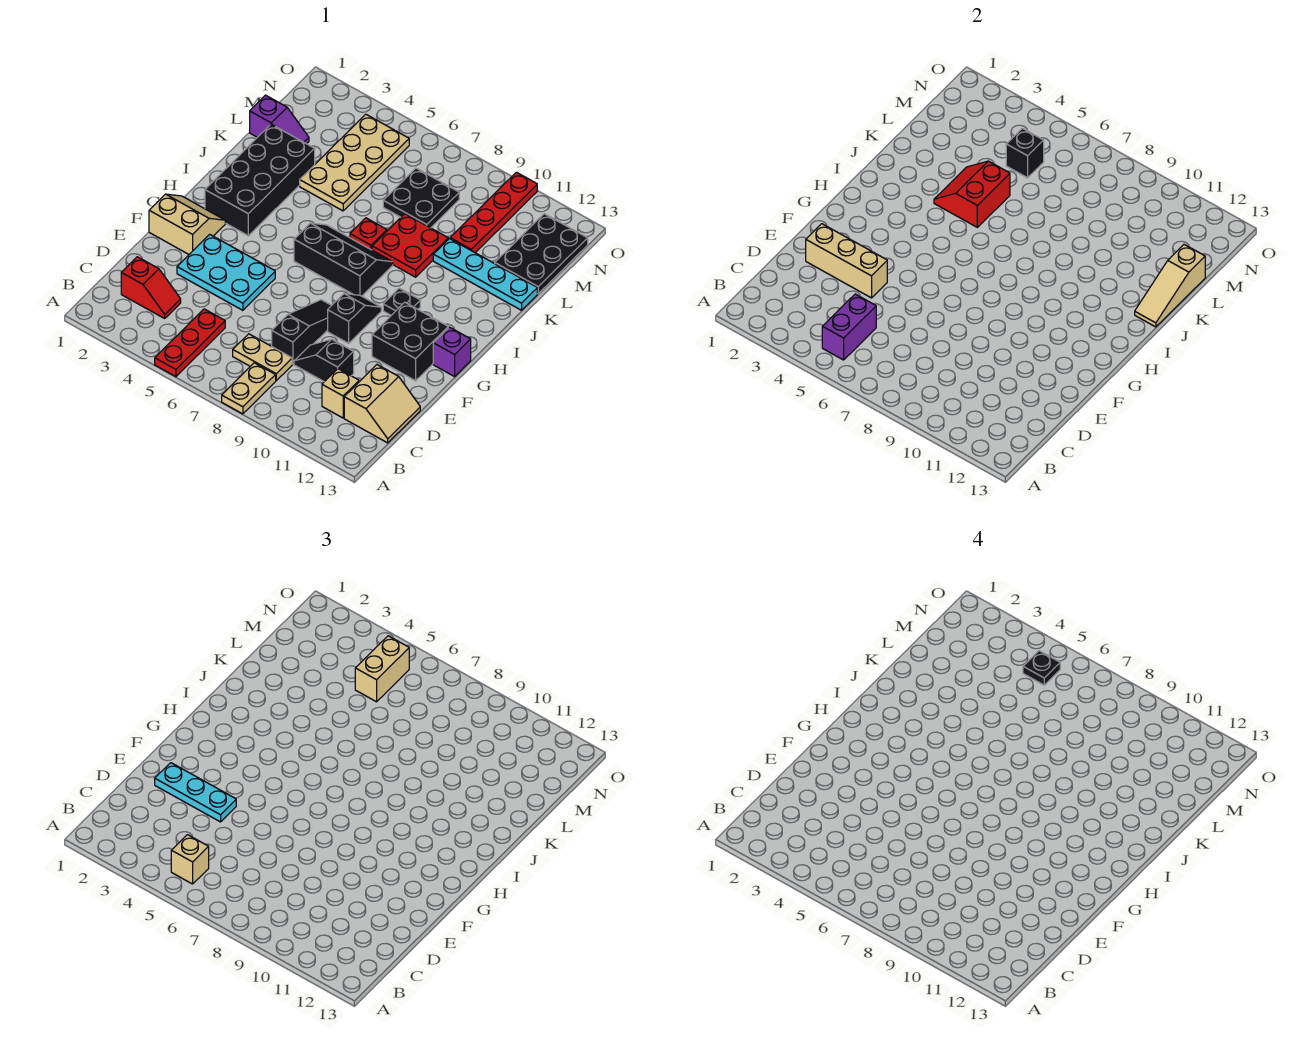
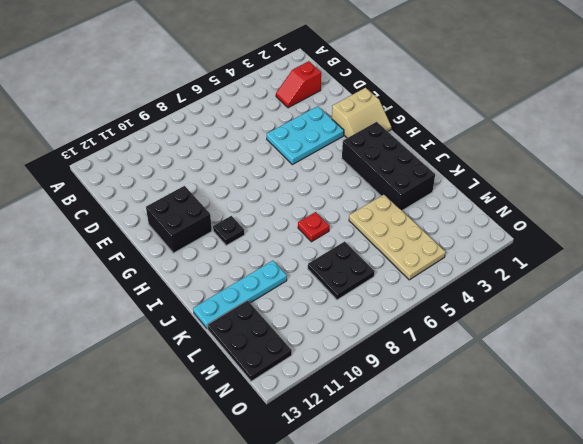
none -> red 1x3 plate [155,309,225,377]
none -> tan 1x2 plate [222,363,276,414]
none -> tan 1x2 plate [233,334,292,381]
none -> tan 1x1 brick [322,369,359,418]

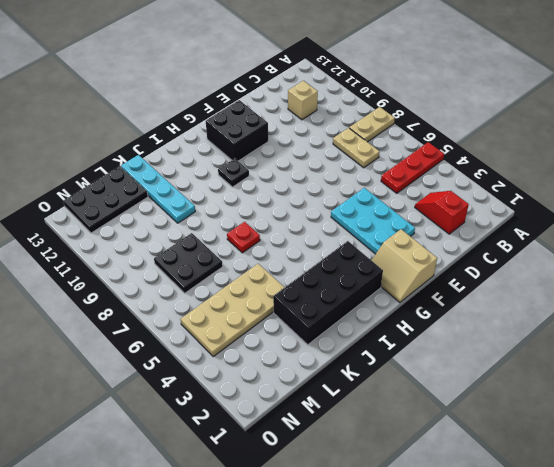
none -> tan 2x2 slope [344,365,420,443]
none -> black 1x3 slope [272,300,332,364]
none -> black 1x2 slope [294,339,354,382]
none -> black 1x2 slope [328,294,381,343]

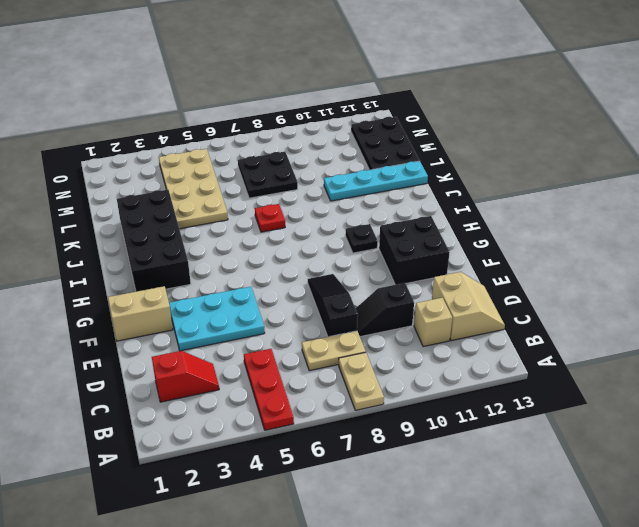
none -> black 1x2 slope [328,294,381,343]
none -> purple 1x1 brick [433,327,471,377]
none -> black 2x3 slope [294,223,393,296]
none -> red 2x2 plate [372,214,448,277]

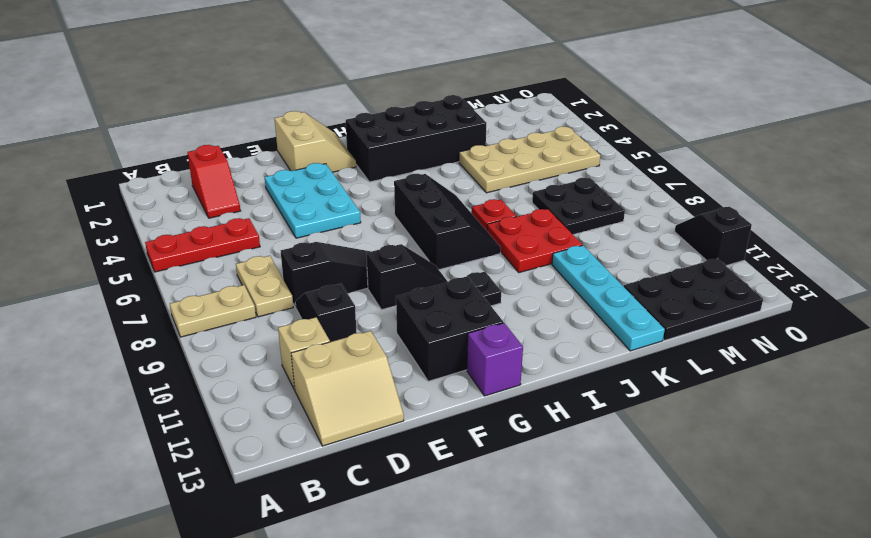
black 1x2 slope [675,207,752,266] -> red 1x4 plate [450,172,537,253]
none -> purple 1x2 slope [250,95,309,144]
none -> purple 1x2 brick [822,294,876,360]
none -> tan 1x3 brick [806,224,887,298]
none -> red 2x2 slope [934,161,1010,227]

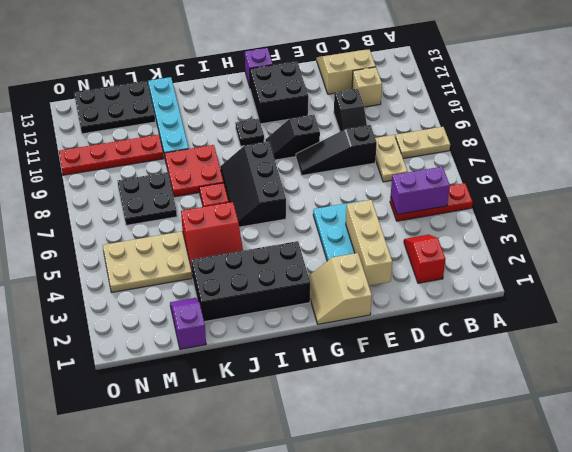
none -> tan 1x3 slope [1135,245,1205,327]
none -> black 1x1 brick [1006,128,1044,178]
none -> tan 1x1 brick [171,835,209,884]
none -> cyan 1x3 plate [155,763,236,822]

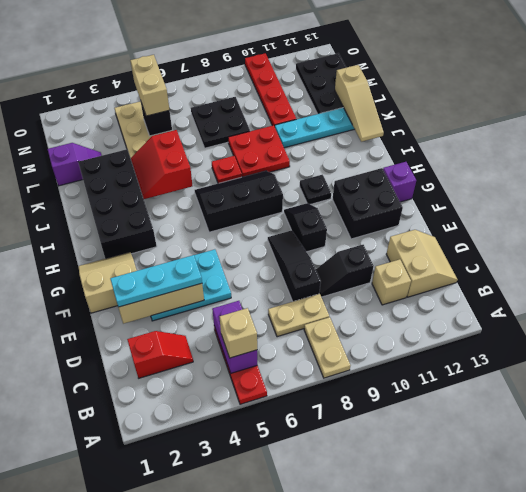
none -> black 1x1 plate [1023,651,1060,685]

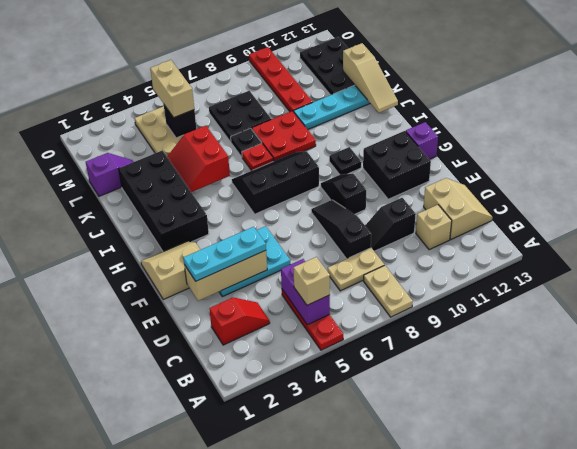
black 1x1 plate [231,128,261,157] -> black 1x1 plate moved to [1023,651,1060,685]

